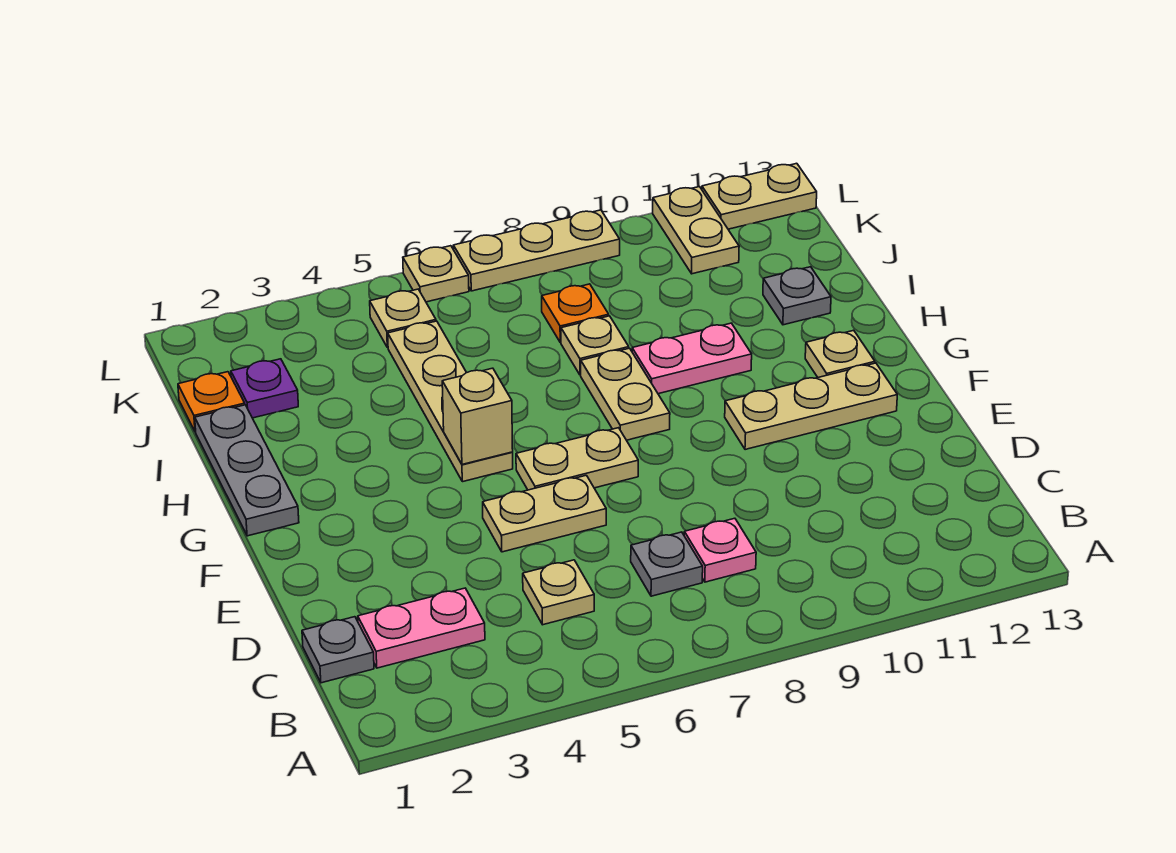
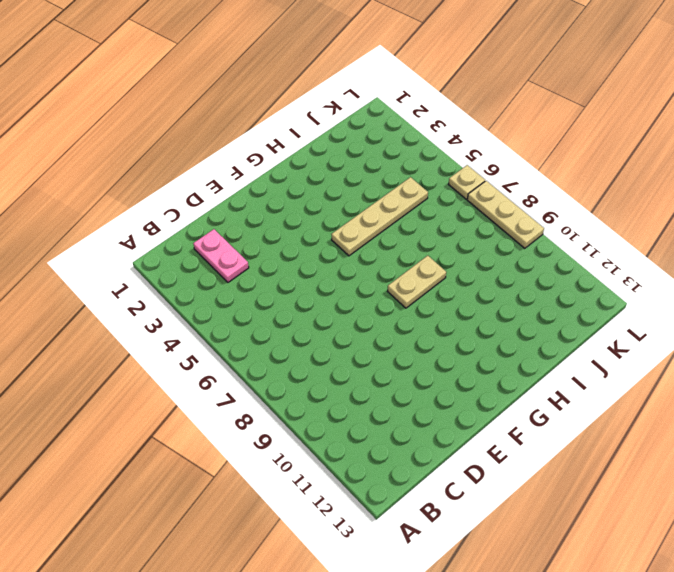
none -> grey 1x1 plate [302,617,374,683]
none -> tan 1x1 plate [523,560,594,625]
none -> grey 1x1 plate [631,532,703,596]

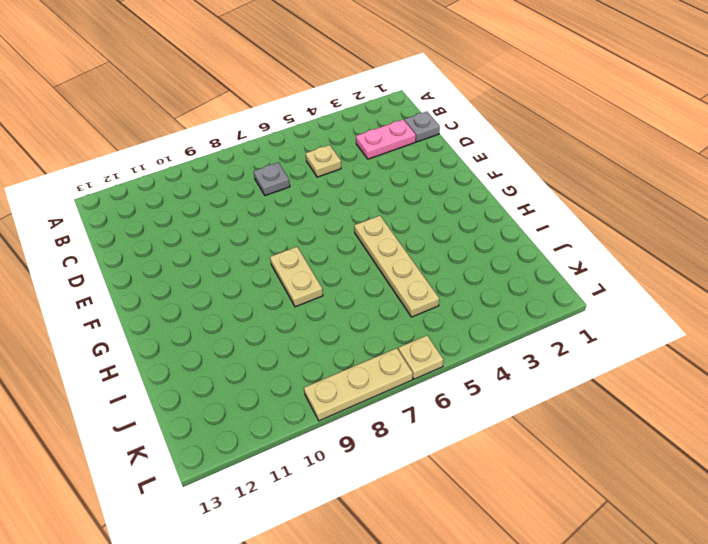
none -> pink 1x1 plate [684,518,756,582]
none -> tan 1x2 plate [483,475,606,552]
none -> tan 1x2 plate [516,428,638,490]

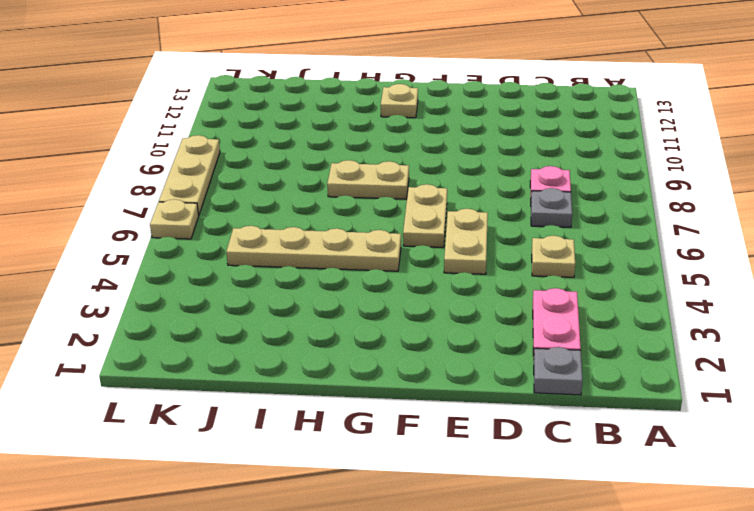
none -> tan 1x3 plate [725,363,897,450]
none -> grey 1x3 plate [195,405,299,536]
none -> pink 1x2 plate [632,323,752,394]

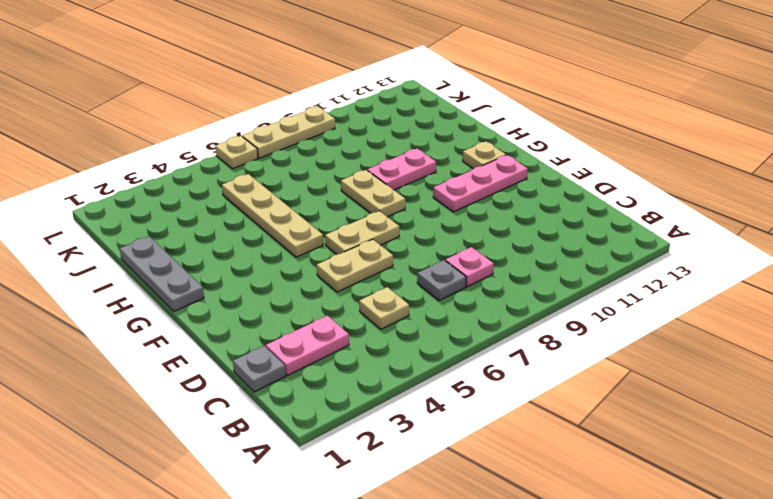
pink 1x3 plate [433,155,528,212] -> tan 1x3 plate [725,363,897,450]
none -> tan 1x1 plate [561,316,629,375]
none -> grey 1x1 plate [763,267,831,325]
none -> orange 1x1 plate [178,372,245,432]

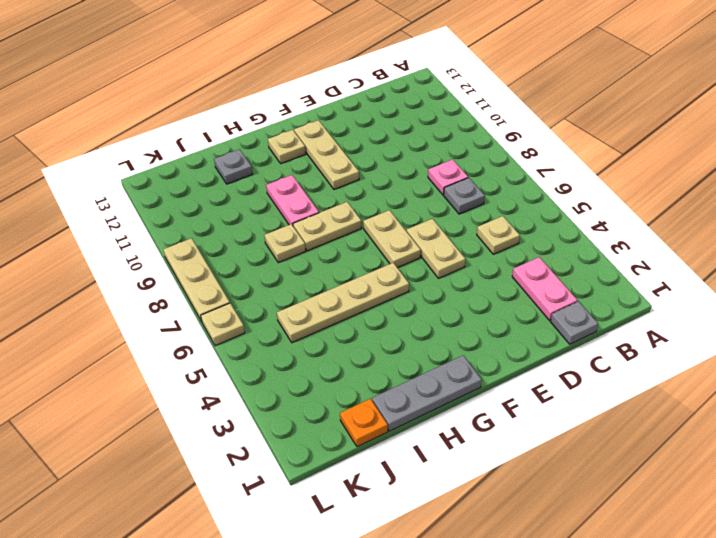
none -> purple 1x1 plate [231,359,298,418]
none -> orange 1x1 plate [542,284,609,342]
none -> tan 1x1 plate [370,289,436,348]

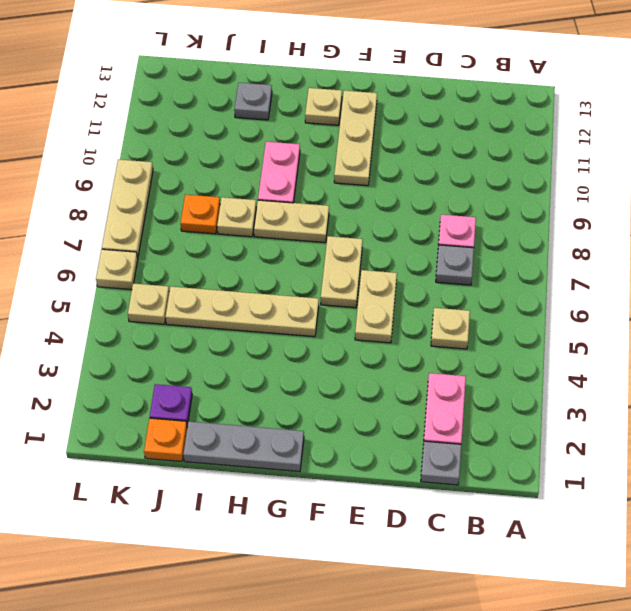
none -> tan 1x2 plate [653,187,739,274]
none -> tan 1x2 plate [702,163,817,229]
none -> tan 1x1 brick [442,368,513,464]

